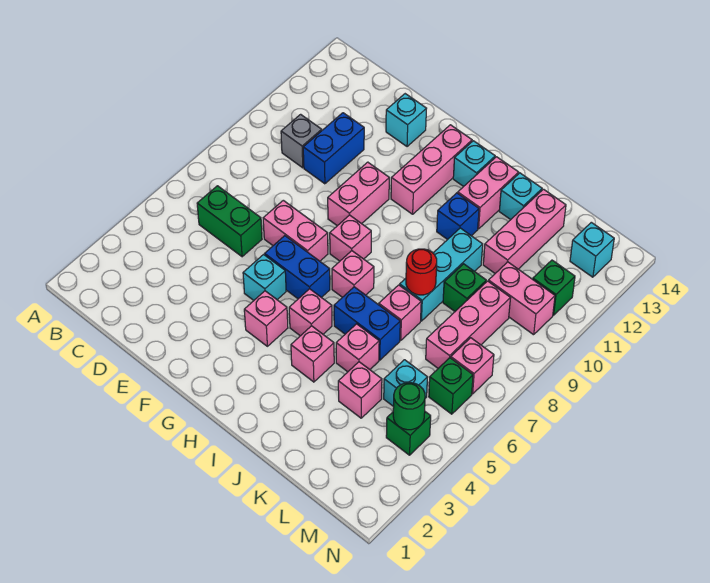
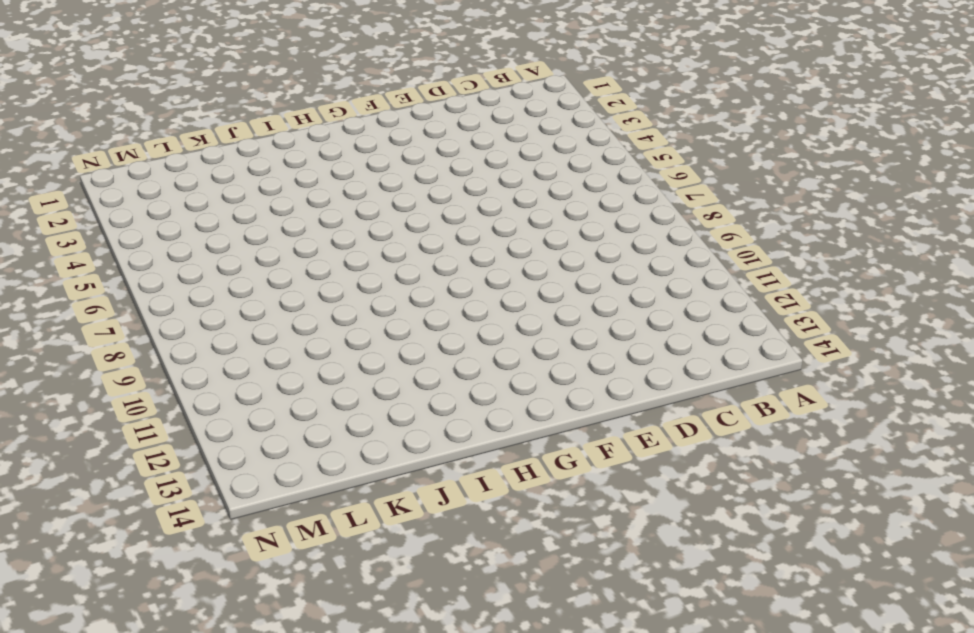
none -> green 1x2 brick [197,186,262,257]
none -> grey 1x1 brick [281,114,322,168]
none -> blue 1x2 brick [303,113,364,184]
none -> pink 1x2 brick [263,200,328,261]

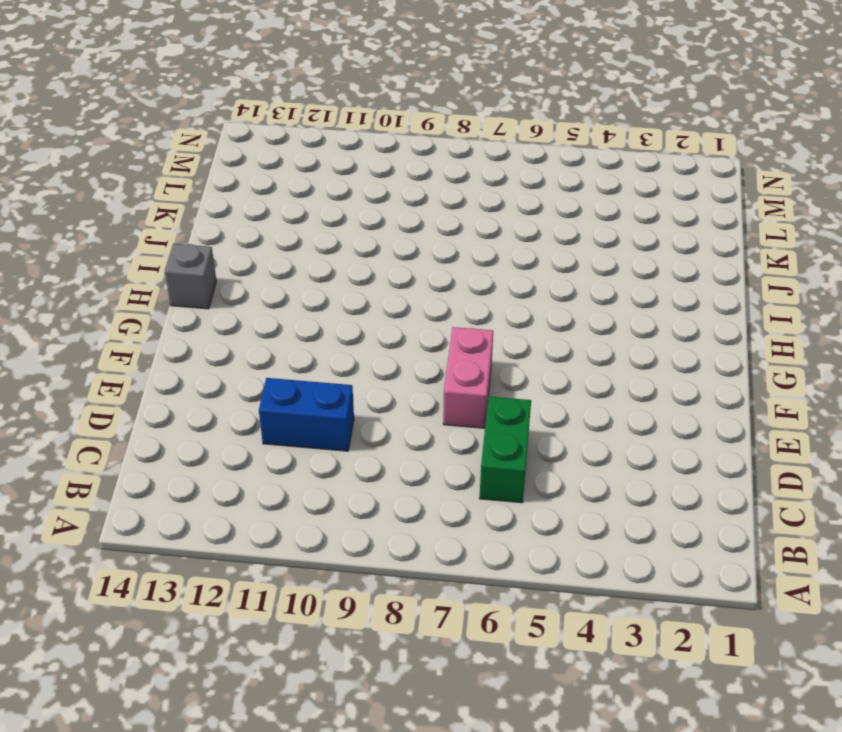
grey 1x1 brick [165,244,216,309] -> grey 1x1 brick moved to [281,114,322,168]
none -> cyan 1x1 brick [386,94,427,147]
none -> cyan 1x1 brick [243,255,286,300]
none -> blue 1x2 brick [265,236,330,299]
none -> pink 1x2 brick [328,162,389,226]

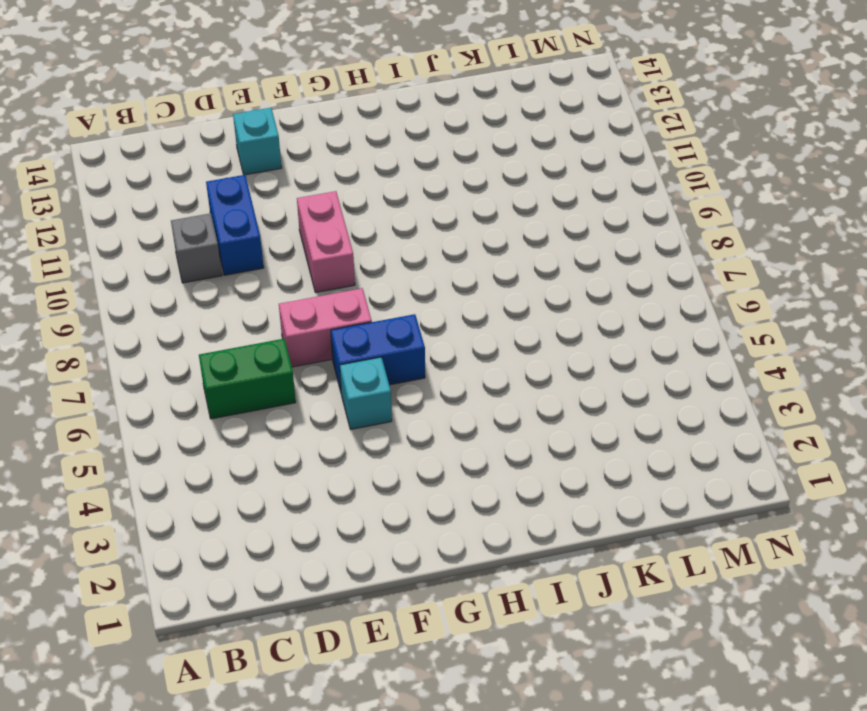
none -> pink 1x1 brick [244,291,288,346]
none -> pink 1x1 brick [330,215,371,261]
none -> pink 1x3 brick [391,125,472,214]
none -> pink 1x1 brick [289,289,332,336]

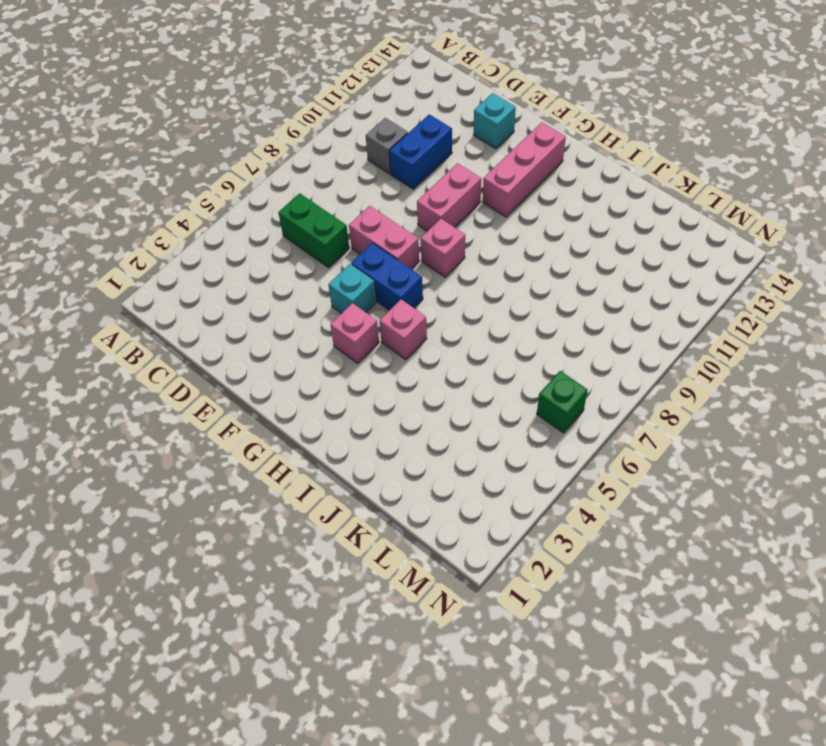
none -> pink 1x1 brick [332,251,374,297]
none -> cyan 1x1 brick [453,141,495,187]
none -> pink 1x1 brick [291,326,334,382]
none -> blue 1x2 brick [334,287,400,360]

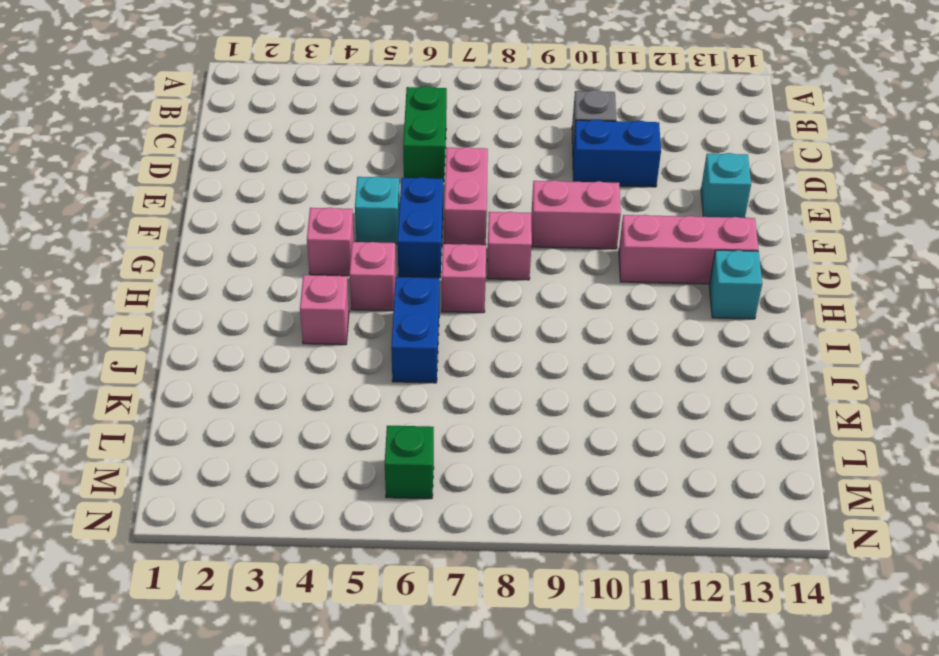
none -> blue 1x1 brick [437,193,479,240]
none -> pink 1x2 brick [458,157,519,229]
none -> pink 1x1 brick [336,324,379,372]
none -> pink 1x1 brick [379,285,421,340]

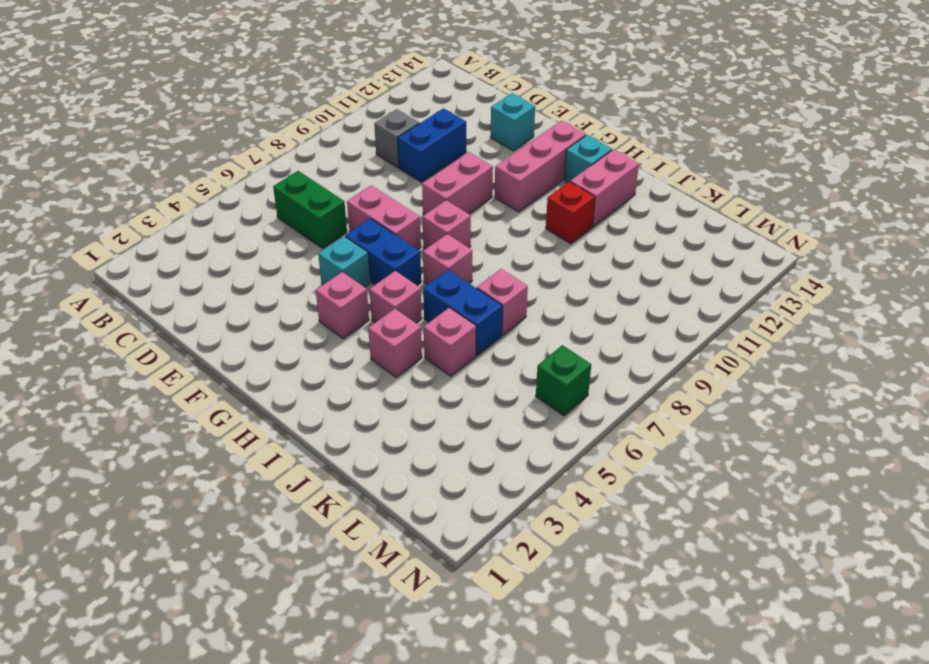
red 1x1 brick [546,182,595,244] -> blue 1x1 brick [437,193,479,240]
none -> cyan 1x3 brick [400,228,483,321]
none -> cyan 1x1 brick [499,173,542,220]
none -> pink 1x1 brick [338,362,382,418]
none -> green 1x1 brick [443,264,486,311]

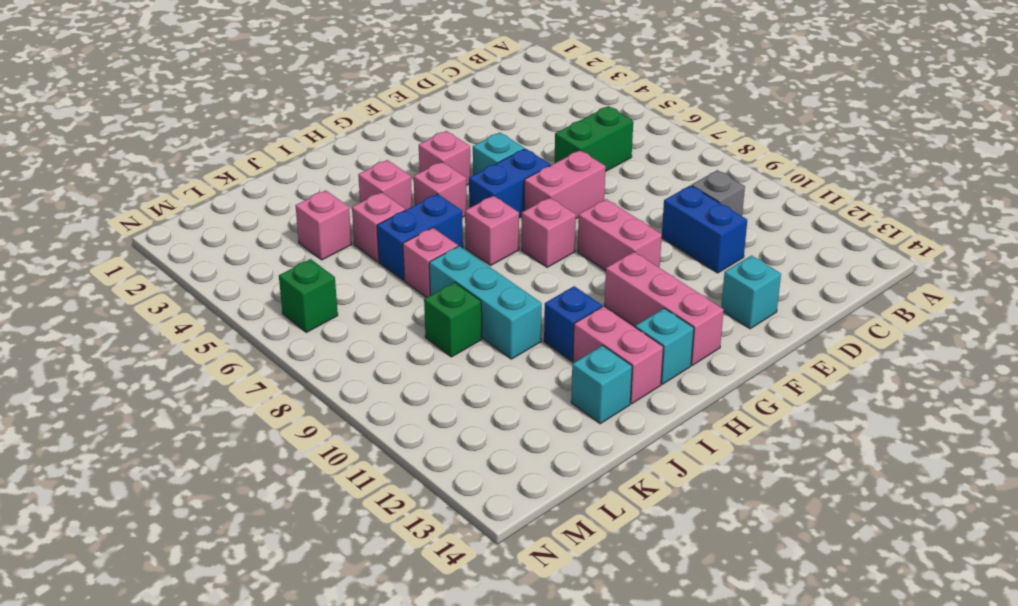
none -> pink 1x3 brick [483,189,566,273]
none -> cyan 1x1 brick [384,360,428,407]
none -> pink 1x3 brick [426,281,511,368]
none -> pink 1x2 brick [488,262,555,335]

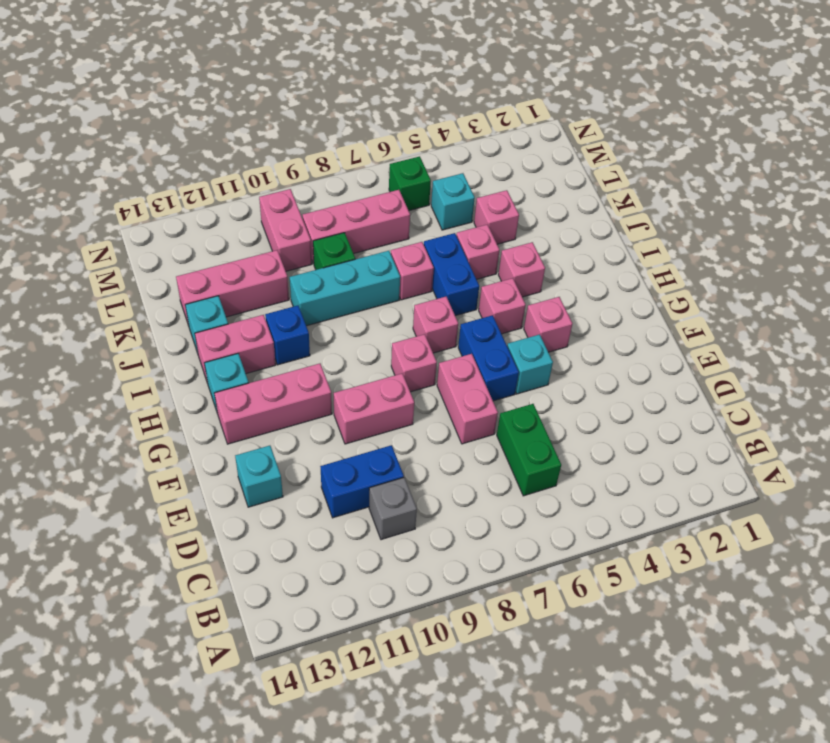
none -> green 1x1 brick [386,412,431,455]
none -> pink 1x1 brick [451,338,494,394]
none -> green 1x1 brick [533,260,575,315]
none -> cyan 1x1 brick [570,222,614,277]

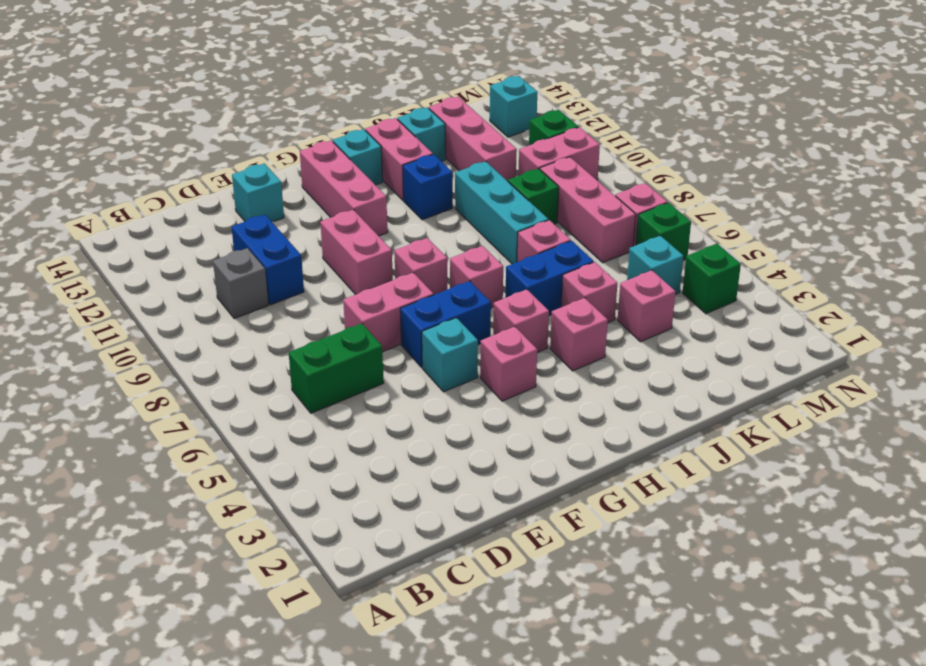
none -> red 1x1 round brick [406,249,437,295]
none -> green 1x1 round brick [393,383,425,430]

